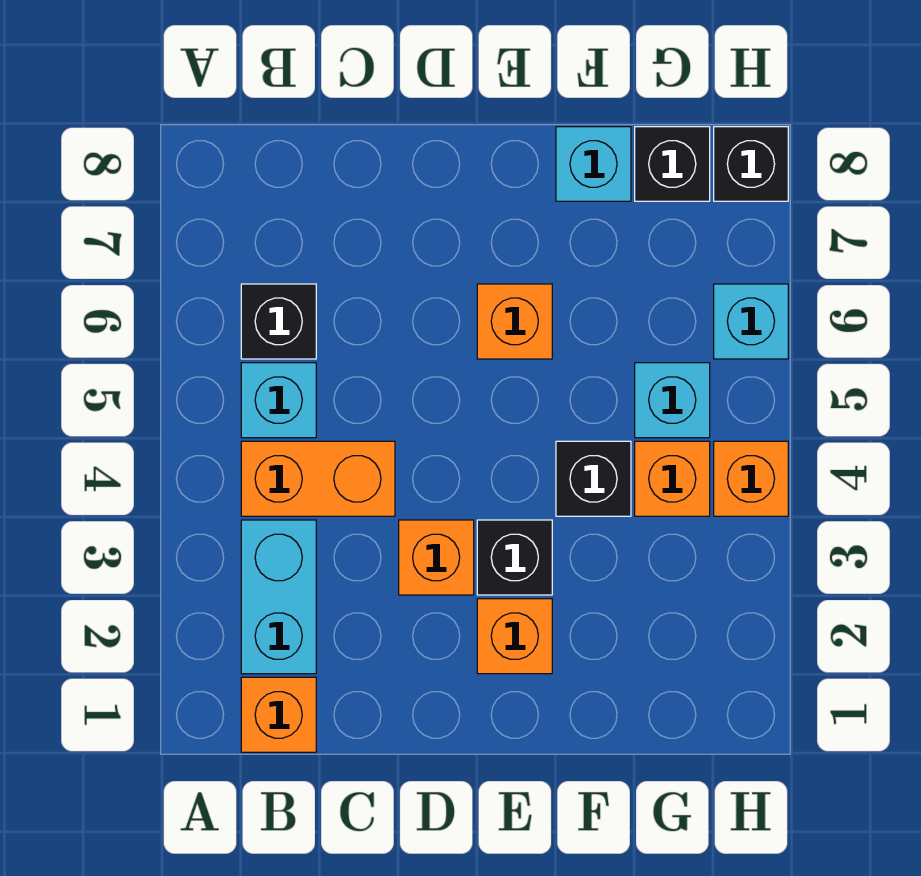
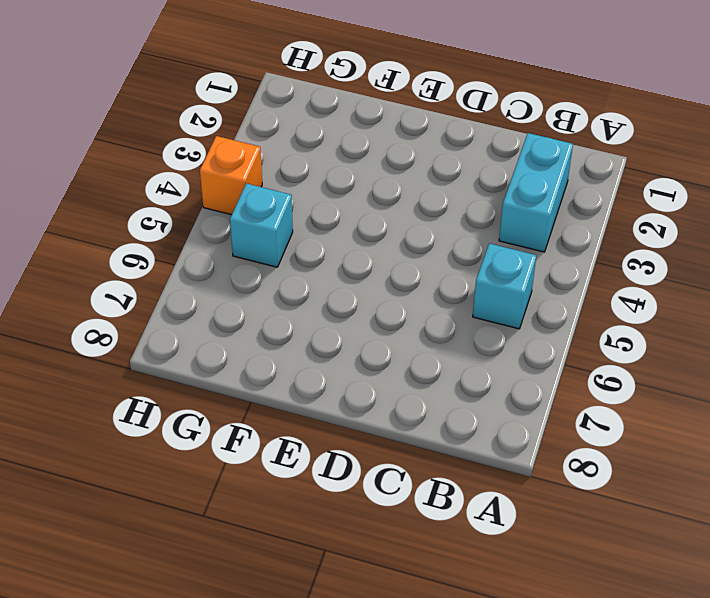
none -> orange 1x1 brick [241,677,316,752]
none -> orange 1x2 brick [241,441,395,516]
none -> black 1x1 brick [241,284,316,359]

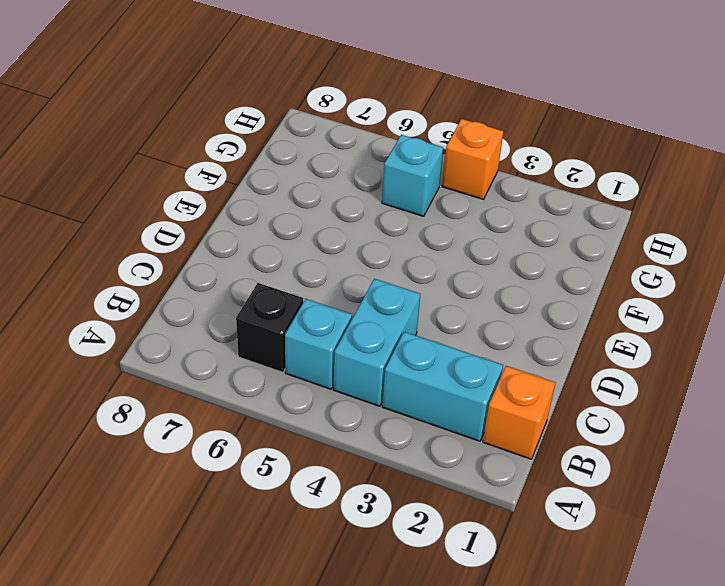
cyan 1x2 brick [334,279,420,406] -> orange 1x2 brick [241,441,395,516]
none -> orange 1x1 brick [399,520,474,595]
none -> orange 1x1 brick [477,599,552,674]
none -> black 1x1 brick [477,520,552,595]

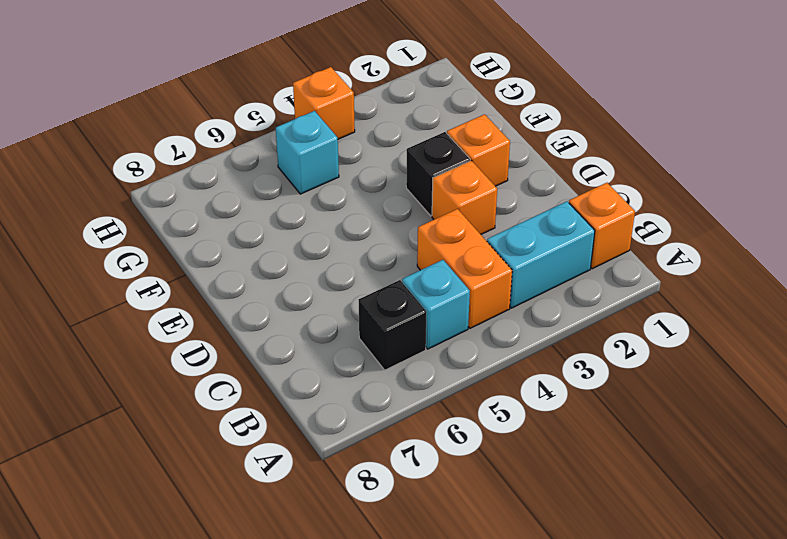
none -> orange 1x1 brick [477,284,552,359]
none -> black 1x1 brick [556,441,631,516]
none -> cyan 1x1 brick [556,127,631,201]

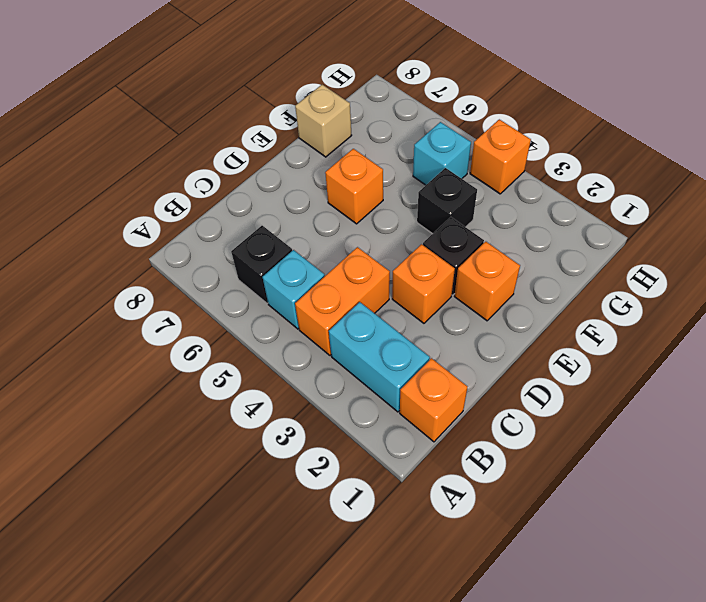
tan 1x1 brick [295,85,352,157] -> cyan 1x1 brick [556,127,631,201]
none -> orange 1x1 brick [635,441,710,516]
none -> black 1x1 brick [635,127,710,201]
none -> cyan 1x1 brick [714,284,788,359]

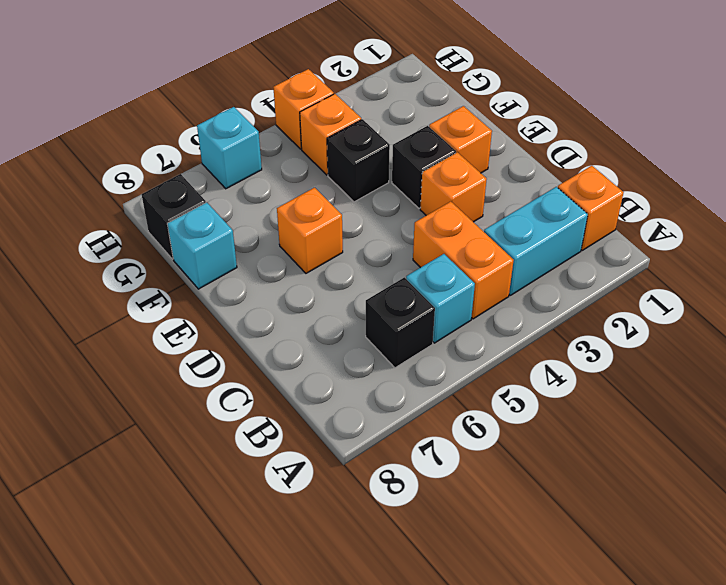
none -> cyan 1x1 brick [635,363,710,438]
none -> black 1x1 brick [714,127,788,201]

